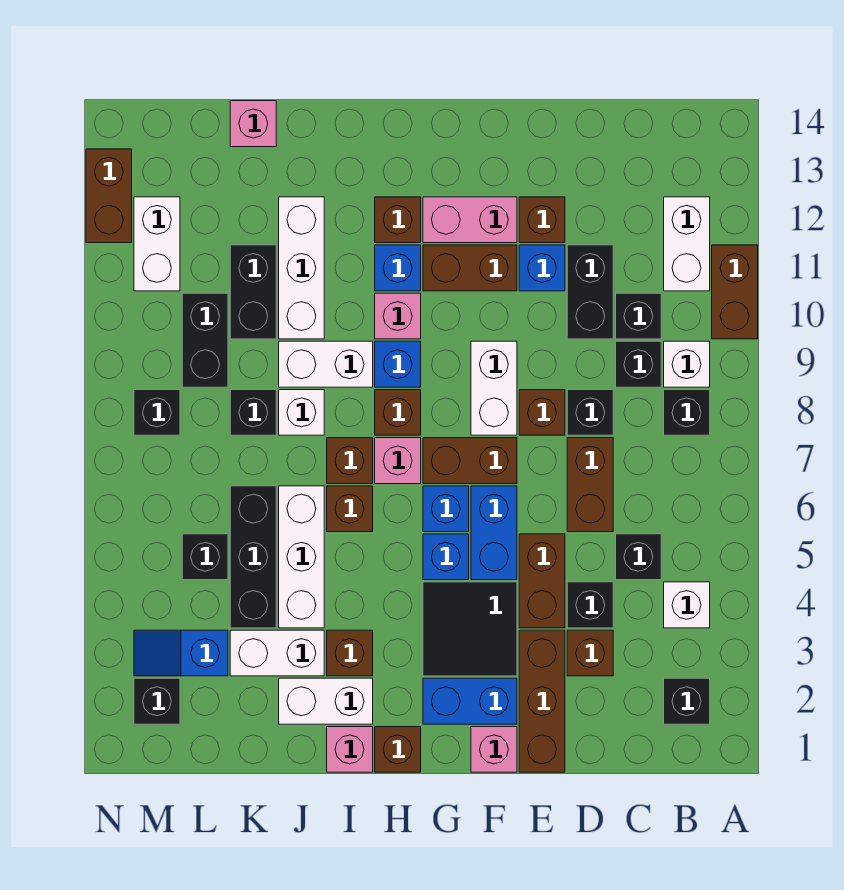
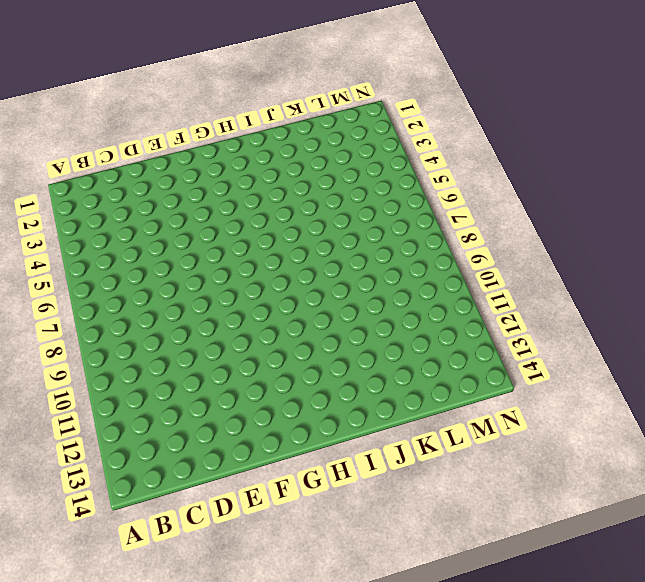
none -> brown 1x2 brick [712,245,758,339]
none -> black 1x1 brick [664,678,710,724]
none -> white 1x1 brick [664,582,710,628]
none -> black 1x1 brick [664,390,710,435]

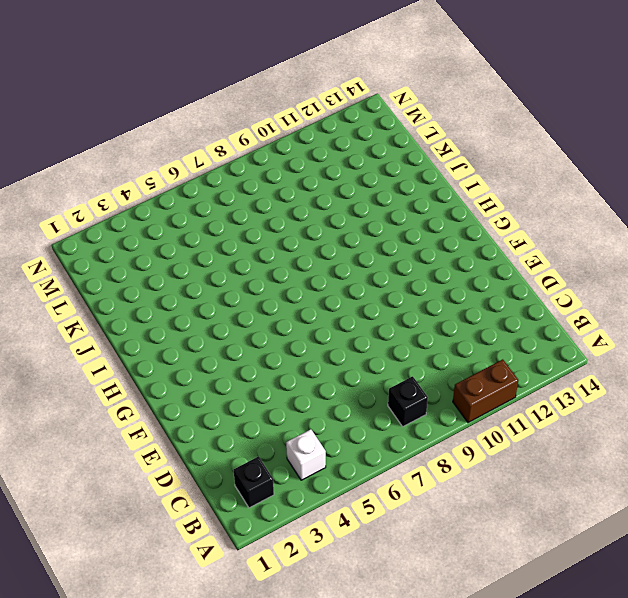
none -> white 1x1 brick [664,341,710,387]
none -> white 1x2 brick [664,197,710,291]
none -> black 1x1 brick [616,534,661,580]
none -> black 1x1 brick [616,341,661,387]

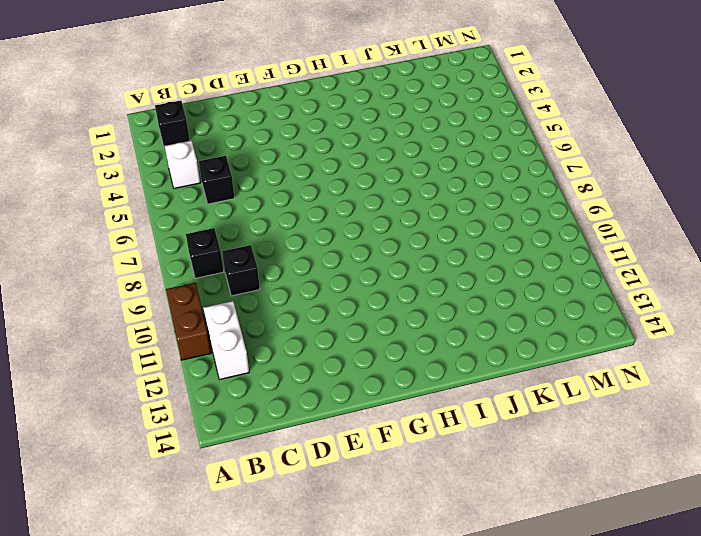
none -> white 1x1 brick [664,341,710,387]
none -> black 1x1 brick [616,293,661,339]
none -> brown 1x1 brick [567,630,613,676]
none -> black 1x1 brick [567,582,613,628]

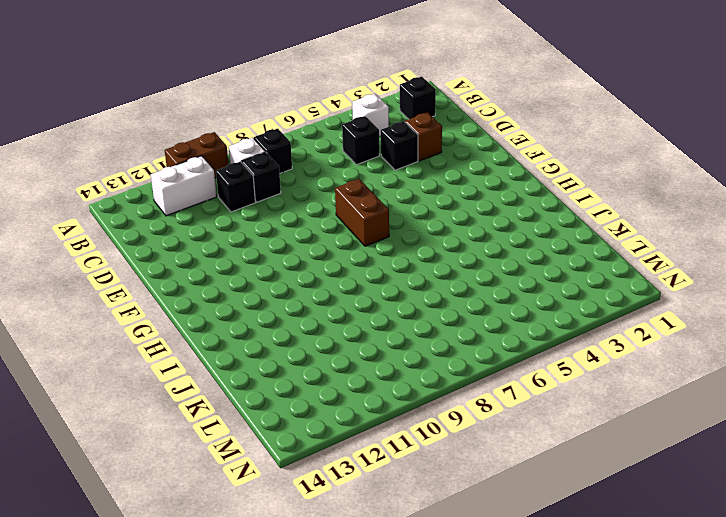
none -> brown 1x2 brick [567,438,613,532]
none -> black 1x1 brick [567,390,613,435]
none -> black 1x2 brick [567,245,613,339]
none -> brown 1x3 brick [519,630,565,772]

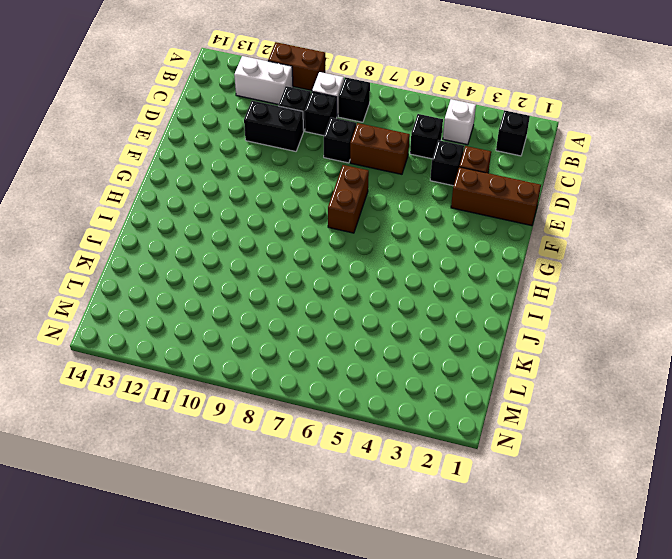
none -> brown 1x2 brick [519,534,565,628]
none -> brown 1x1 brick [519,390,565,435]
none -> blue 1x1 brick [519,245,565,291]
none -> brown 1x1 brick [519,197,565,243]

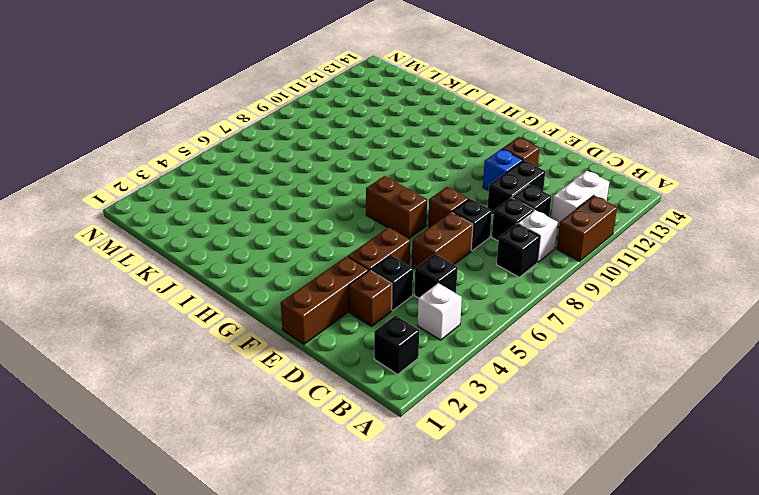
none -> pink 1x1 brick [471,727,517,772]
none -> blue 1x2 brick [423,678,517,724]
none -> black 2x2 tile [423,582,517,676]
none -> blue 1x2 brick [471,486,517,580]

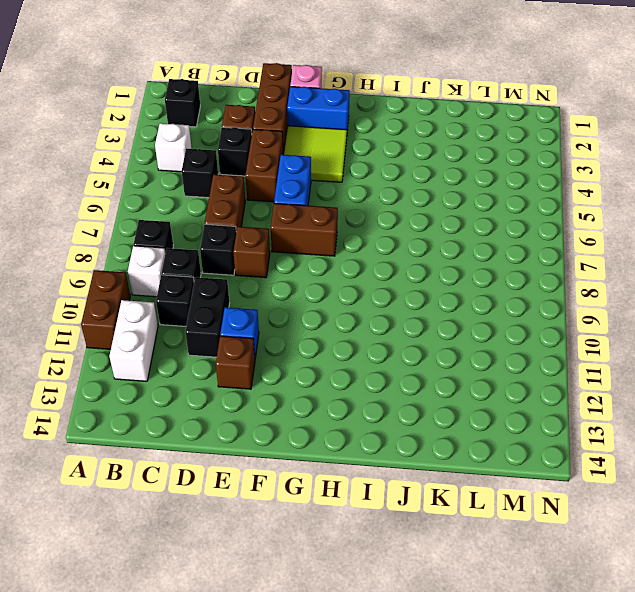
lime 2x2 tile [283,126,347,182] -> black 2x2 tile [423,582,517,676]
none -> white 1x2 brick [471,341,517,435]
none -> brown 1x2 brick [423,245,517,291]
none -> pink 1x2 brick [423,197,517,243]
none -> blue 1x1 brick [423,534,469,580]

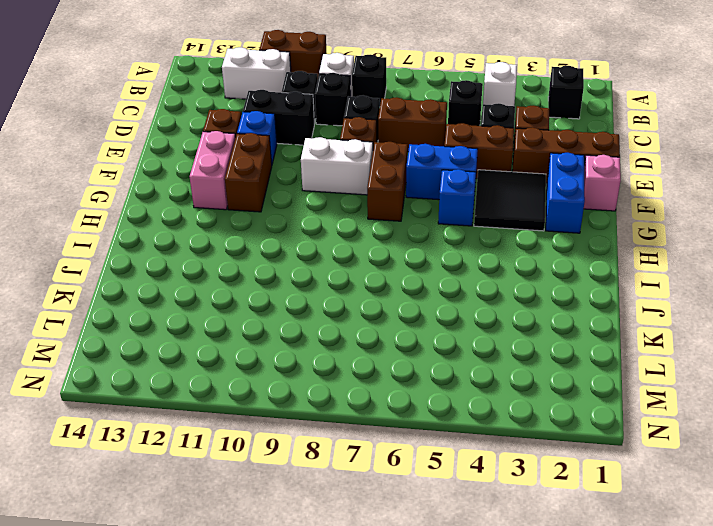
none -> blue 1x1 brick [423,486,469,532]
none -> brown 1x1 brick [375,727,421,772]
none -> pink 1x1 brick [375,438,421,484]
none -> brown 1x1 brick [375,390,421,435]

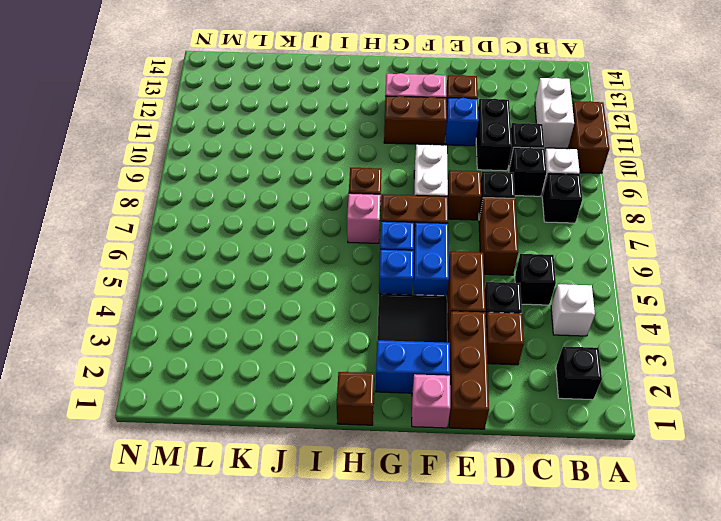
none -> blue 1x1 brick [375,341,421,387]
none -> pink 1x1 brick [375,293,421,339]
none -> blue 1x1 brick [375,245,421,291]
none -> brown 1x1 brick [375,197,421,243]

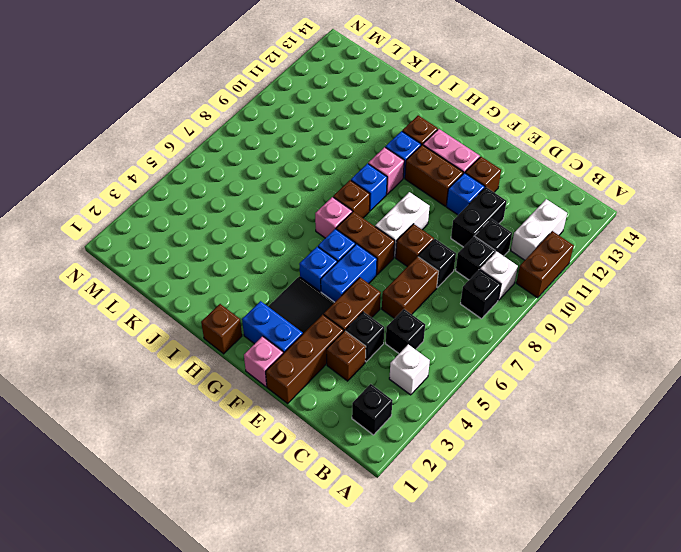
none -> pink 1x1 brick [327,727,373,772]
none -> white 1x2 brick [279,678,373,724]
none -> brown 1x1 brick [327,630,373,676]
none -> brown 1x1 brick [327,486,373,532]

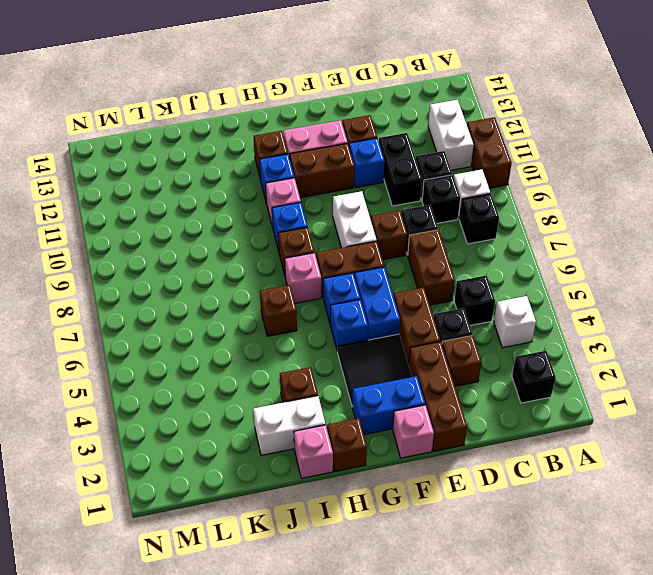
none -> brown 1x1 brick [327,438,373,484]
none -> white 1x2 brick [279,341,373,387]
none -> white 1x2 brick [230,630,324,676]
none -> white 1x3 brick [279,486,324,628]

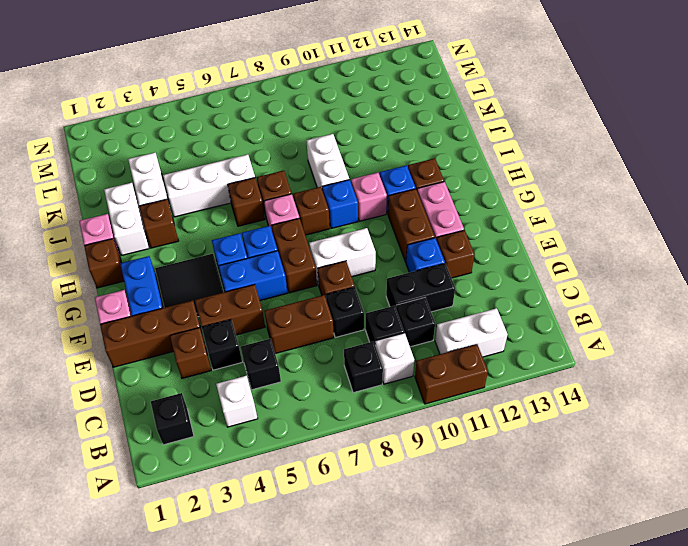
none -> white 1x1 brick [279,390,324,435]
none -> white 1x3 brick [279,197,324,339]
none -> black 1x3 brick [230,486,276,628]
none -> black 1x1 brick [230,390,276,435]

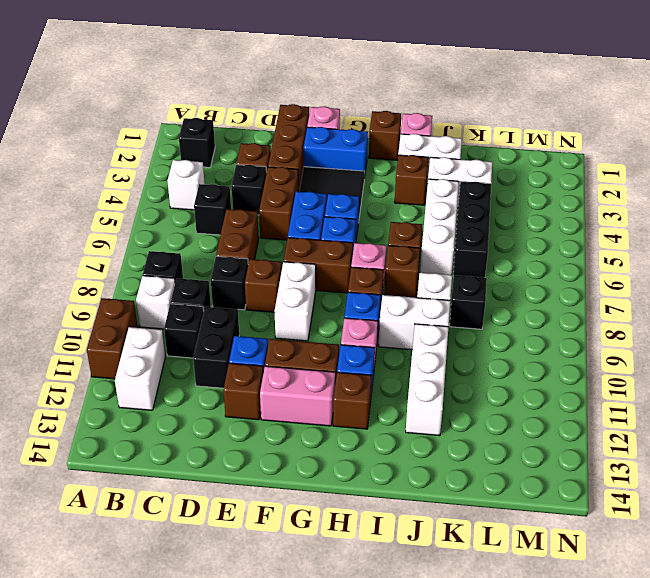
none -> black 1x2 brick [230,245,276,339]
none -> pink 1x1 brick [230,101,276,147]
none -> blue 1x2 slope [134,630,228,676]
none -> black 1x1 brick [182,534,228,580]

